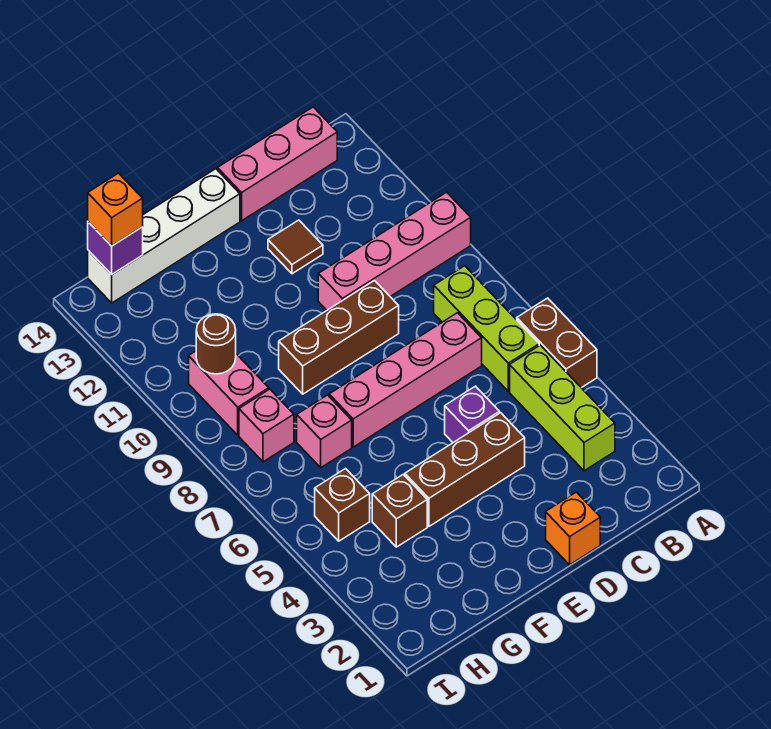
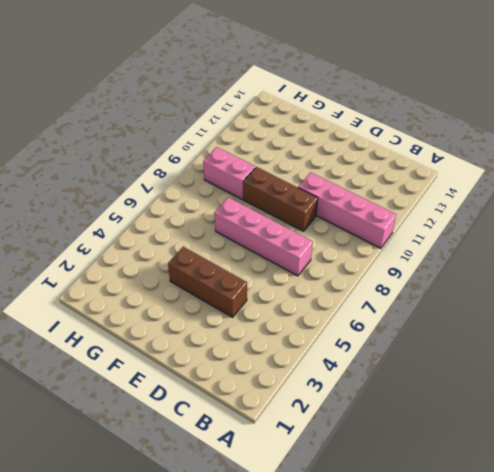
pink 1x2 brick [203,147,255,199] -> pink 1x2 brick turned to [189,351,269,435]
none -> brown 1x2 brick [517,298,597,388]
none -> lime 1x3 brick [510,345,615,471]
none -> lime 1x3 brick [434,266,539,391]

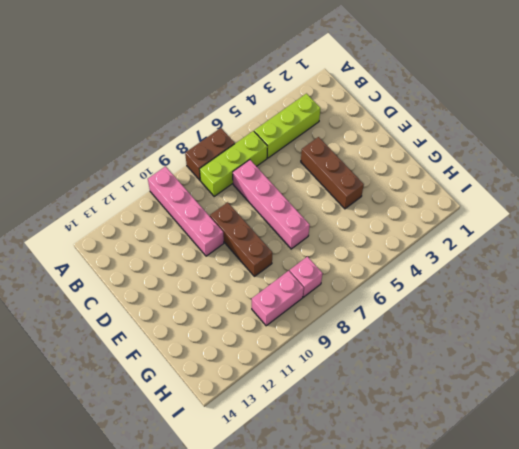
brown 1x2 brick [185,128,235,180] -> brown 1x2 brick moved to [517,298,597,388]
none -> pink 1x3 brick [217,107,337,221]
none -> orange 1x1 brick [546,492,600,565]
none -> purple 1x1 brick [445,386,500,443]

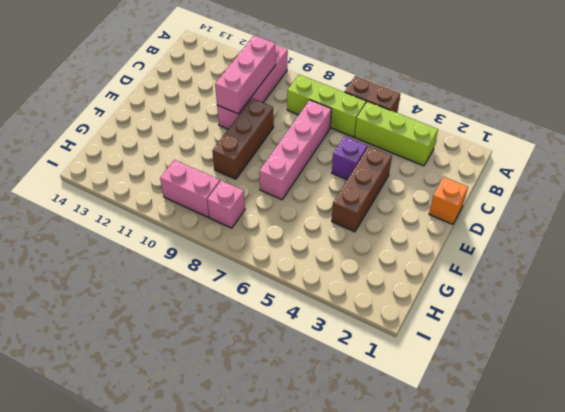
pink 1x3 brick [215,35,276,114] -> pink 1x3 brick moved to [217,107,337,221]
none -> brown 1x1 tile [268,220,323,274]
none -> white 1x4 brick [88,169,240,303]
none -> brown 1x1 brick [372,474,427,547]

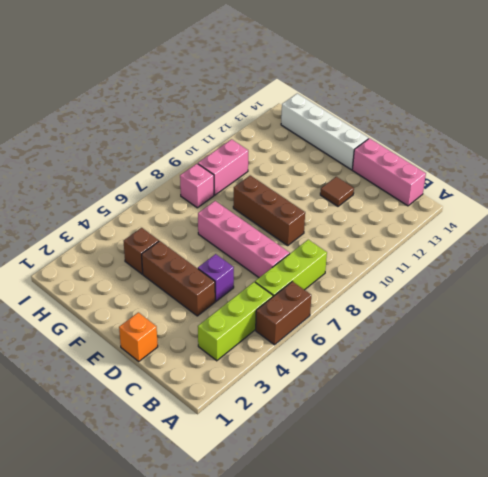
none -> pink 1x4 brick [318,192,471,310]
none -> pink 1x1 brick [297,395,352,468]
none -> brown 1x1 brick [315,469,370,541]

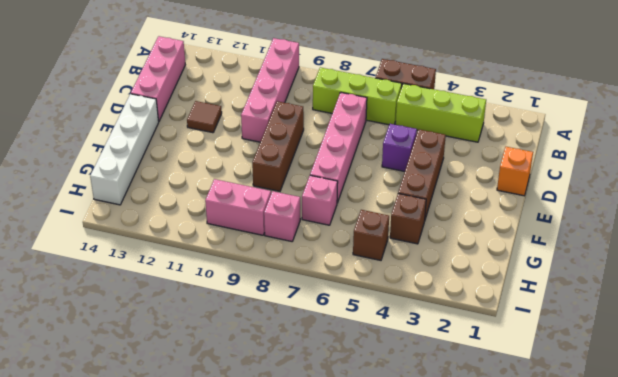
none -> brown 1x1 round brick [196,314,236,374]
none -> purple 1x1 brick [88,222,143,275]
none -> orange 1x1 brick [88,173,143,246]

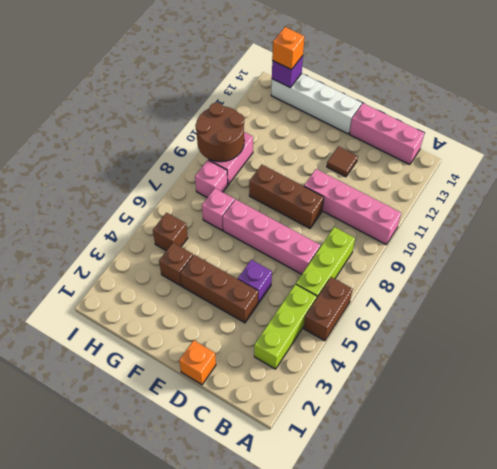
brown 2x2 round brick [195,103,244,162] -> brown 1x1 round brick [196,314,236,374]

